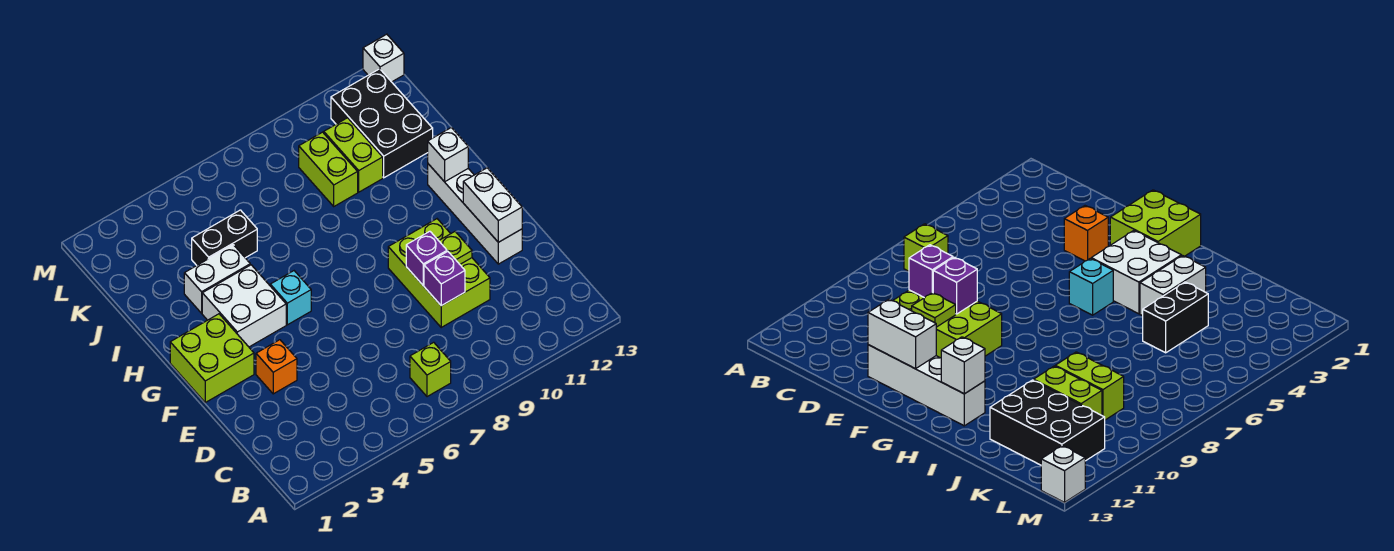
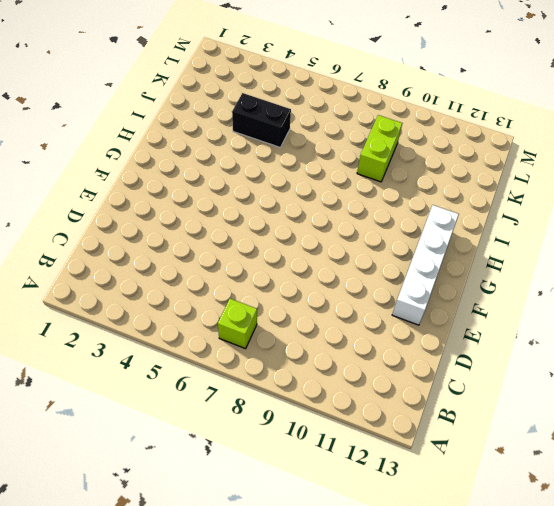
none -> lime 2x3 brick [388,219,490,327]
none -> orange 1x1 brick [256,340,297,394]
none -> lime 2x2 brick [170,314,254,402]

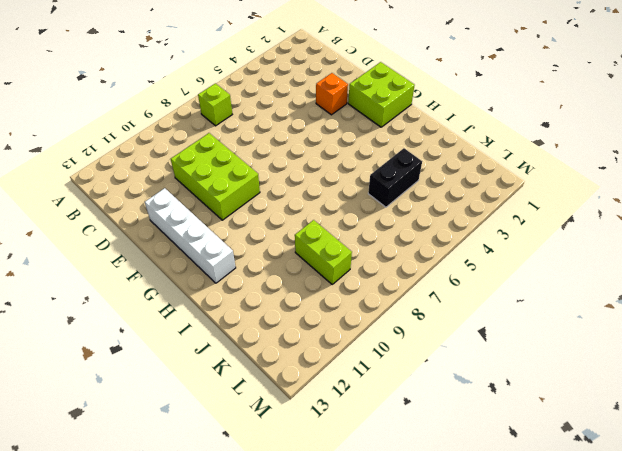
none -> white 2x2 brick [202,265,286,347]
none -> cyan 1x1 brick [270,271,311,325]
none -> white 1x2 brick [184,245,250,313]

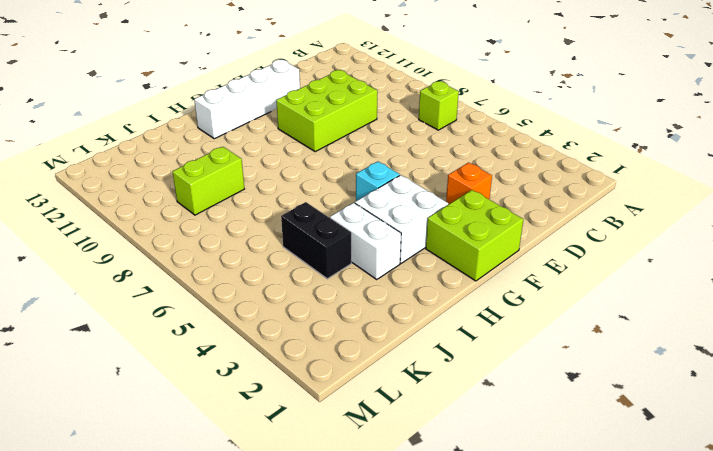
none -> lime 1x2 brick [324,118,383,192]
none -> black 2x3 brick [331,69,433,178]
none -> white 1x1 brick [363,34,404,82]

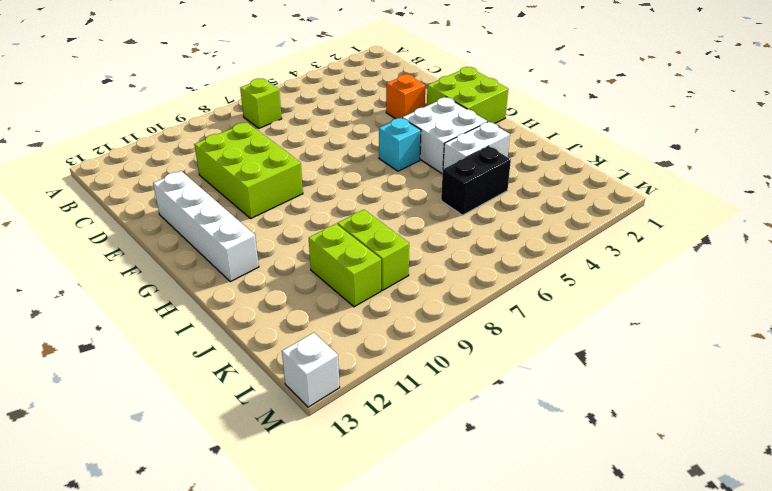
none -> black 2x3 brick [331,69,433,178]
none -> purple 1x1 brick [424,252,465,306]
none -> purple 1x1 brick [406,231,447,286]

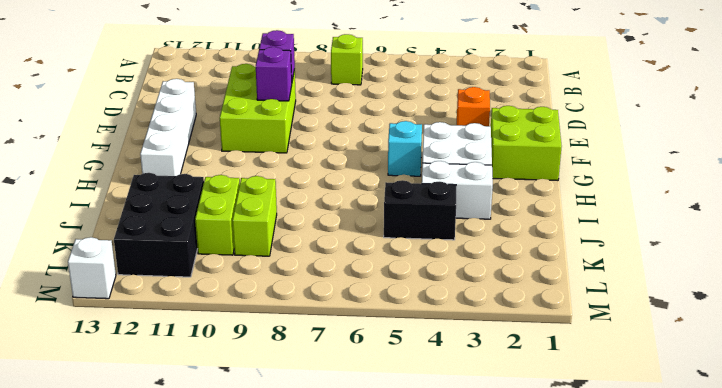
none -> lime 1x1 plate [439,232,472,264]
none -> white 1x2 brick [463,168,522,242]
none -> white 1x1 brick [428,128,468,182]

